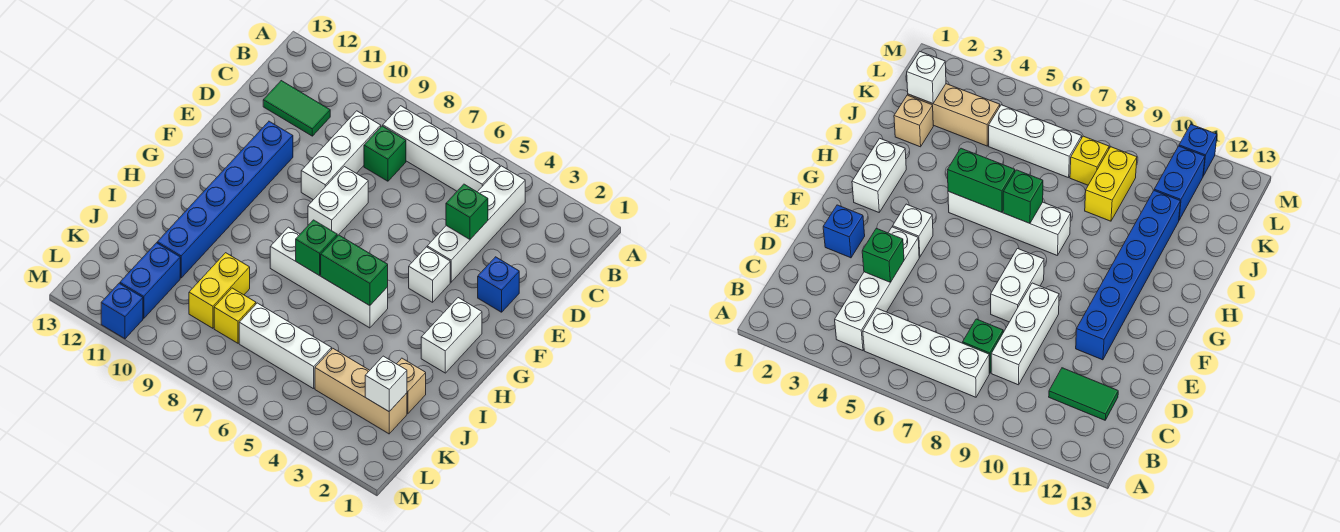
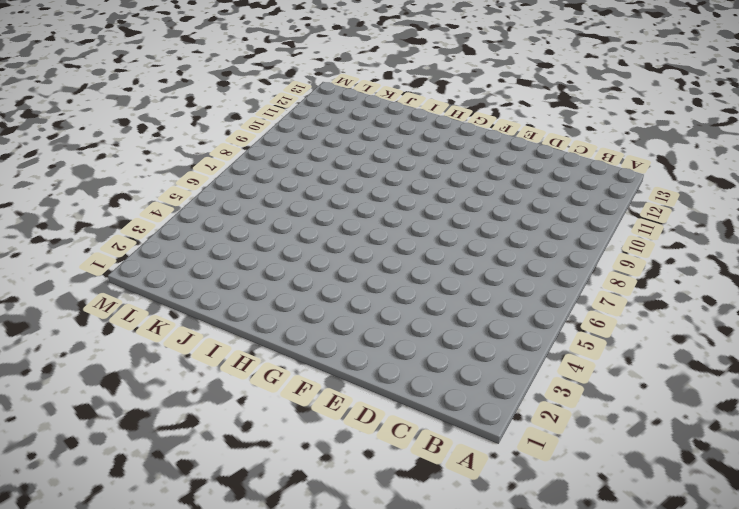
none -> white 1x4 brick [427,166,525,282]
none -> white 1x4 brick [383,106,500,192]
none -> green 1x1 brick [364,126,406,181]

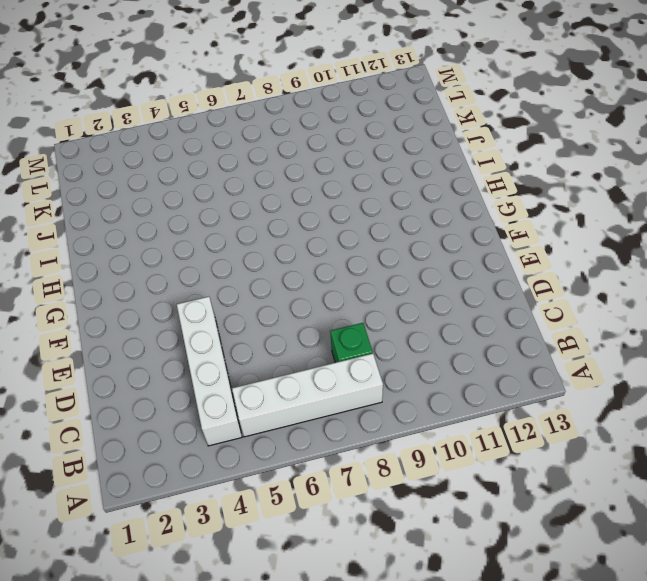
none -> white 1x3 brick [301,111,381,200]
none -> green 1x2 tile [263,81,330,136]
none -> blue 1x1 brick [478,257,519,312]

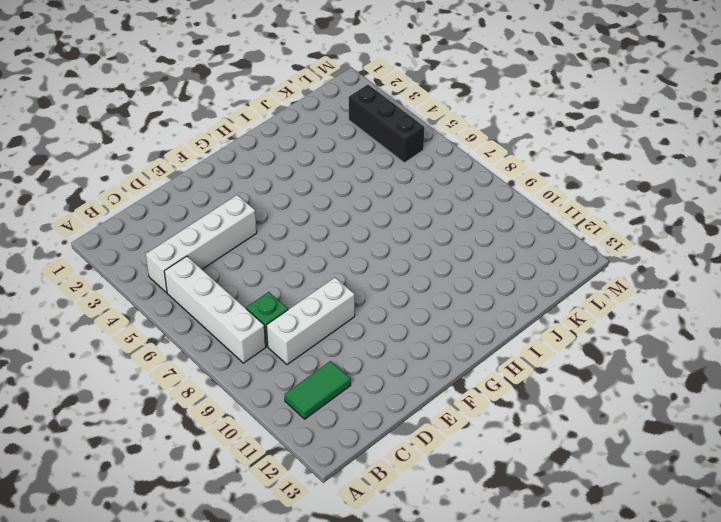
green 1x2 tile [285,361,351,419] -> green 1x2 tile turned to [263,81,330,136]
black 1x3 brick [349,85,424,163] -> none
none -> blue 1x1 brick [478,257,519,312]
none -> white 1x2 brick [308,167,368,236]
none -> blue 1x6 brick [157,121,293,278]

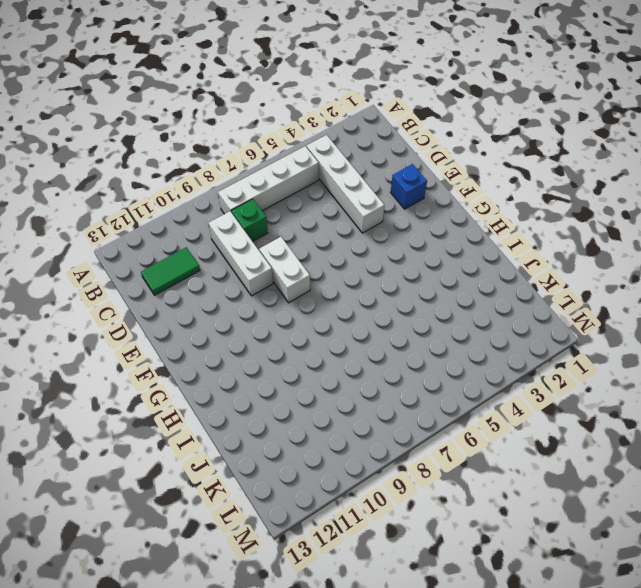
none -> blue 1x6 brick [157,121,293,278]
none -> white 1x1 brick [409,247,450,302]
none -> white 1x2 brick [421,298,482,373]

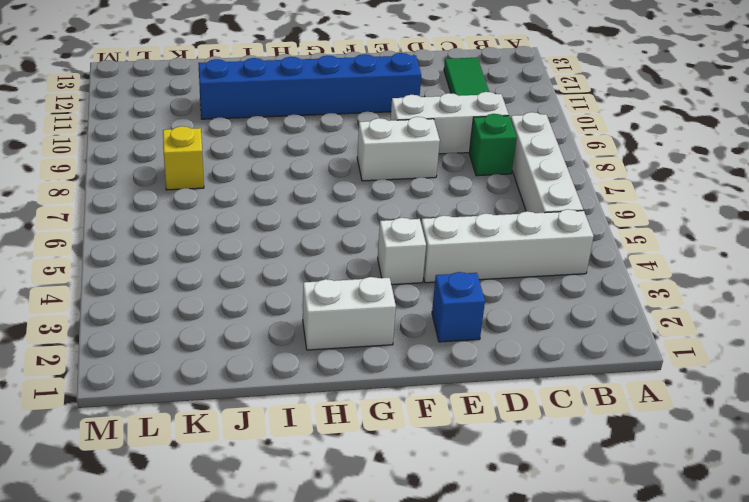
none -> white 1x4 brick [270,227,388,328]
none -> tan 1x1 brick [397,358,426,414]
none -> yellow 1x2 brick [189,253,250,328]

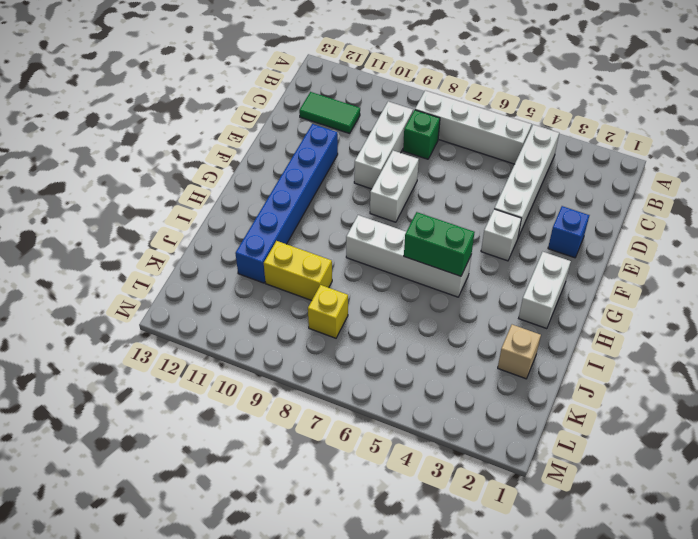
yellow 1x2 brick [264,241,332,301] -> yellow 1x2 brick turned to [189,253,250,328]
none -> tan 1x3 brick [315,348,407,434]
none -> white 1x3 brick [239,303,332,389]
none -> blue 1x2 brick [120,243,180,318]

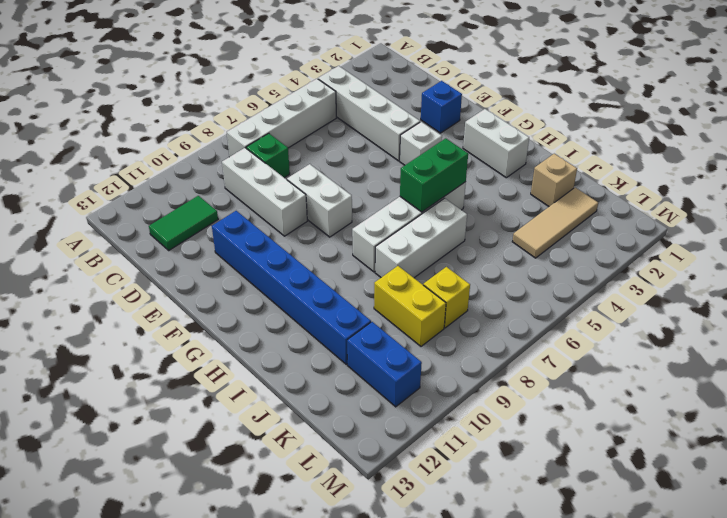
white 1x3 brick [375,198,467,278] -> white 1x3 brick moved to [239,303,332,389]
tan 1x3 tile [512,188,598,258] -> tan 1x3 brick [315,348,407,434]
none -> blue 1x1 brick [101,283,143,339]
none -> green 1x1 brick [446,184,488,239]
none -> green 1x1 brick [296,220,337,276]

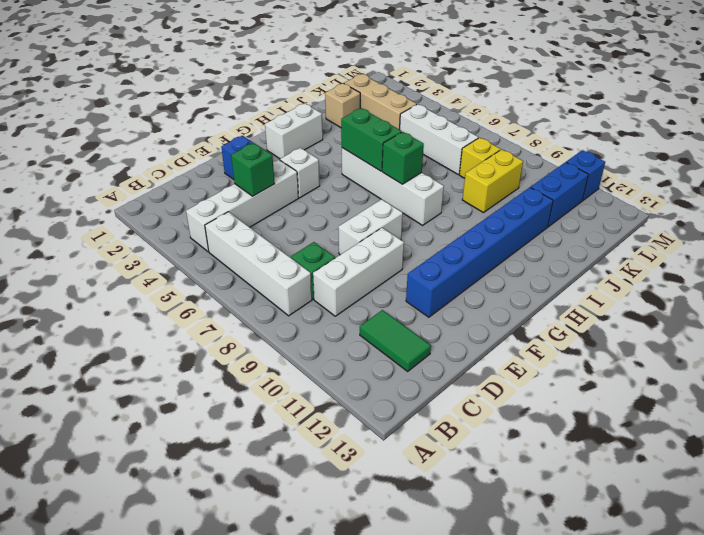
none -> white 1x1 brick [365,356,407,411]

